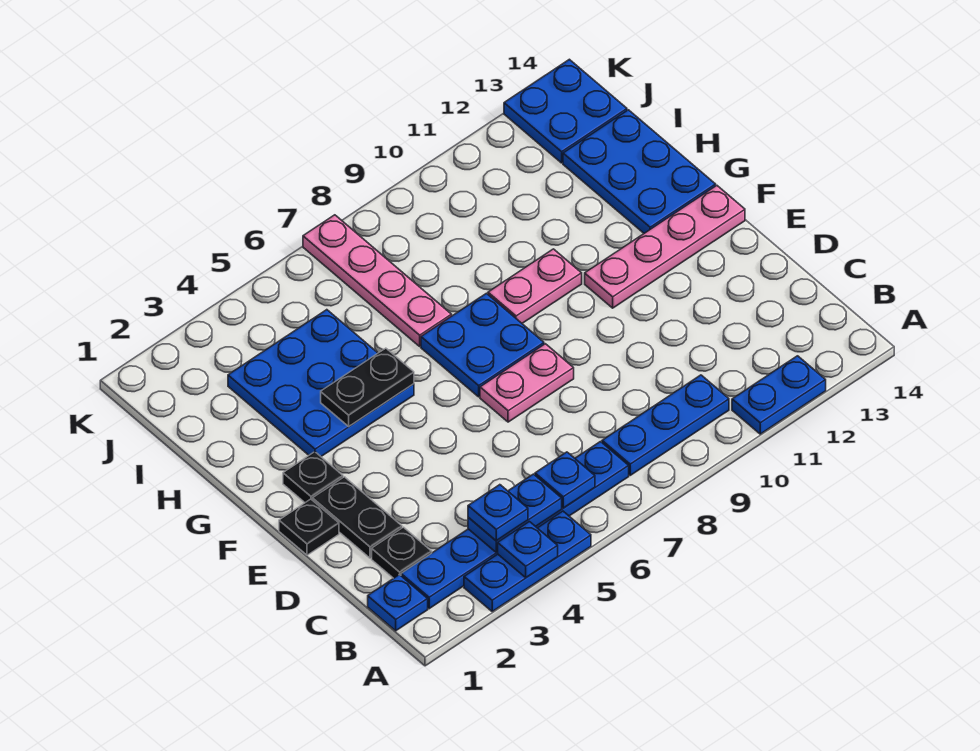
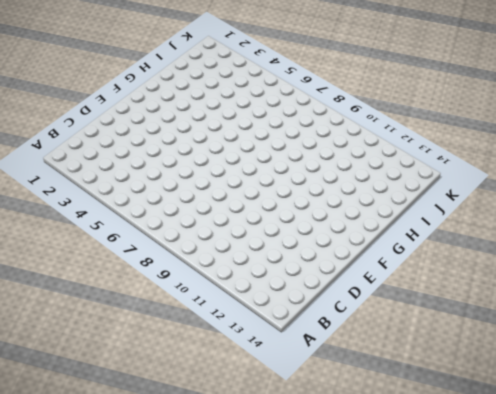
none -> blue 1x3 plate [464,511,591,611]
none -> blue 1x2 plate [732,356,826,434]
none -> blue 1x1 plate [368,575,428,631]

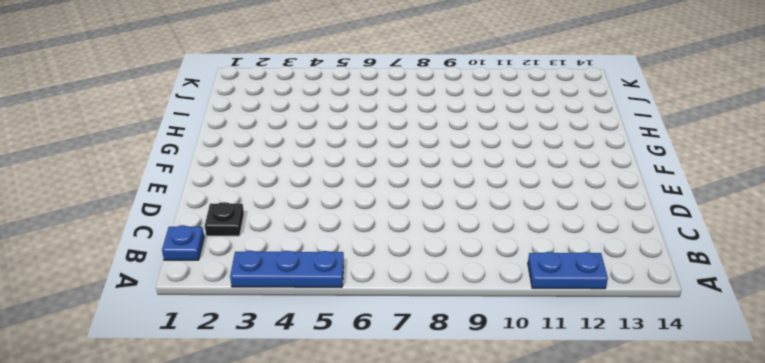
none -> blue 1x6 plate [401,442,629,609]
none -> blue 1x3 plate [602,375,729,475]
none -> black 1x2 plate [313,477,402,558]

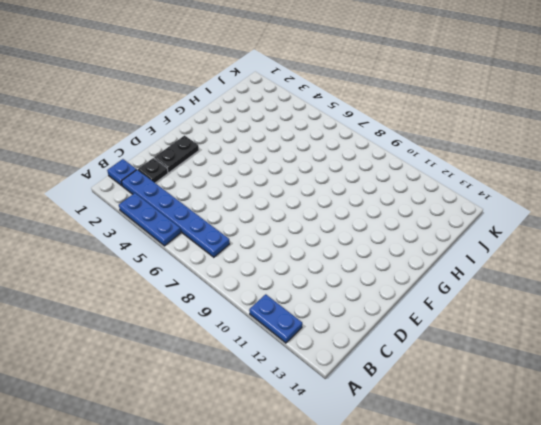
none -> blue 1x3 plate [602,375,729,475]
none -> black 1x1 plate [279,499,339,555]
none -> pink 1x2 plate [480,344,574,422]

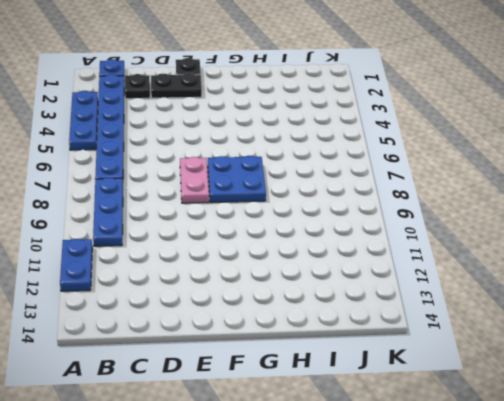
none -> black 1x1 plate [283,452,343,503]
none -> pink 1x4 plate [585,186,745,308]
none -> blue 3x3 plate [228,310,414,456]

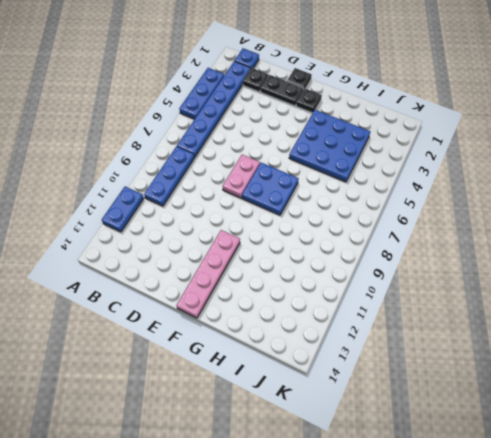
none -> pink 1x2 plate [488,249,582,323]
none -> blue 2x3 plate [563,110,716,233]
none -> pink 1x4 plate [303,215,452,346]

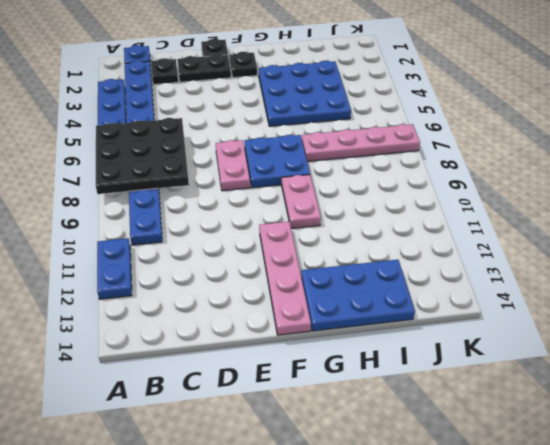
black 3x3 plate [96,118,189,194] -> blue 1x1 plate [535,452,595,508]
none -> blue 2x2 plate [504,59,627,163]
none -> blue 1x1 plate [498,522,558,577]
none -> blue 1x2 plate [468,474,562,552]

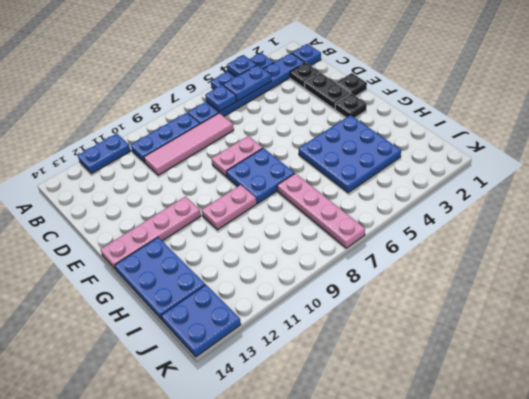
pink 1x4 tile [144,113,234,175] -> none
none -> black 1x2 plate [321,348,414,426]
none -> blue 1x1 plate [468,485,528,541]

